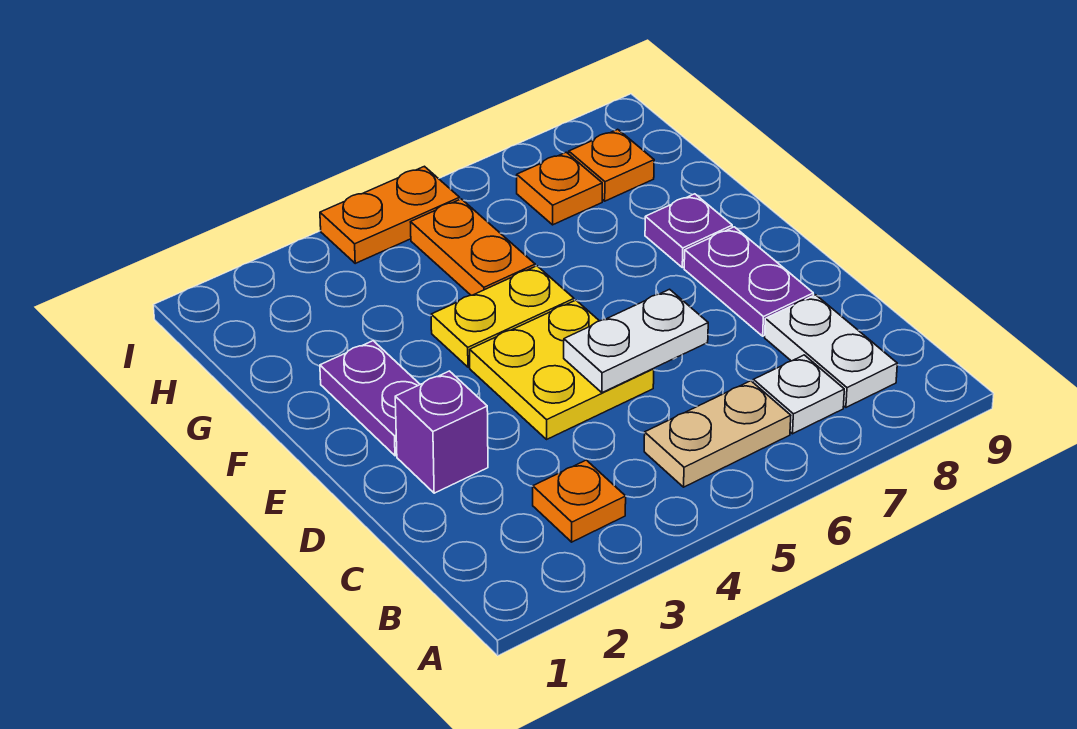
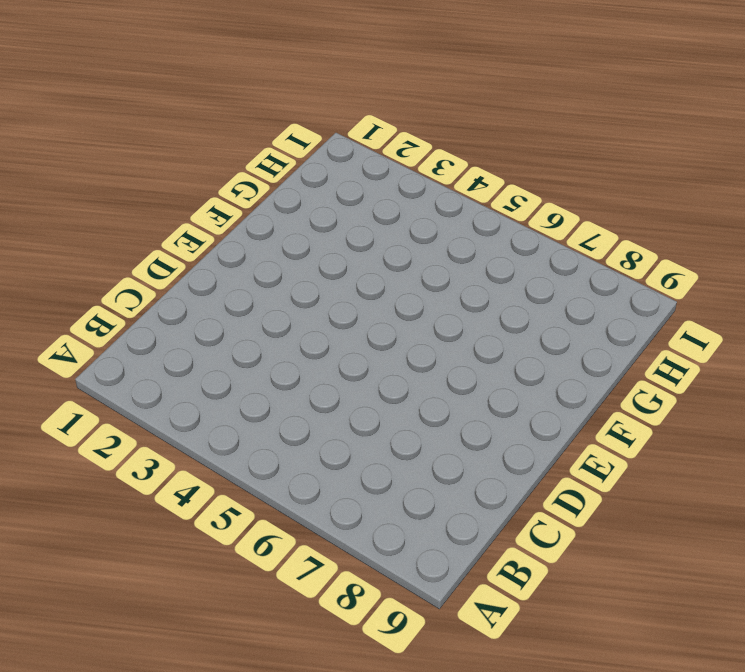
none -> orange 1x1 plate [533,460,626,542]
none -> tan 1x2 plate [644,381,791,487]
none -> white 1x1 plate [753,355,844,434]

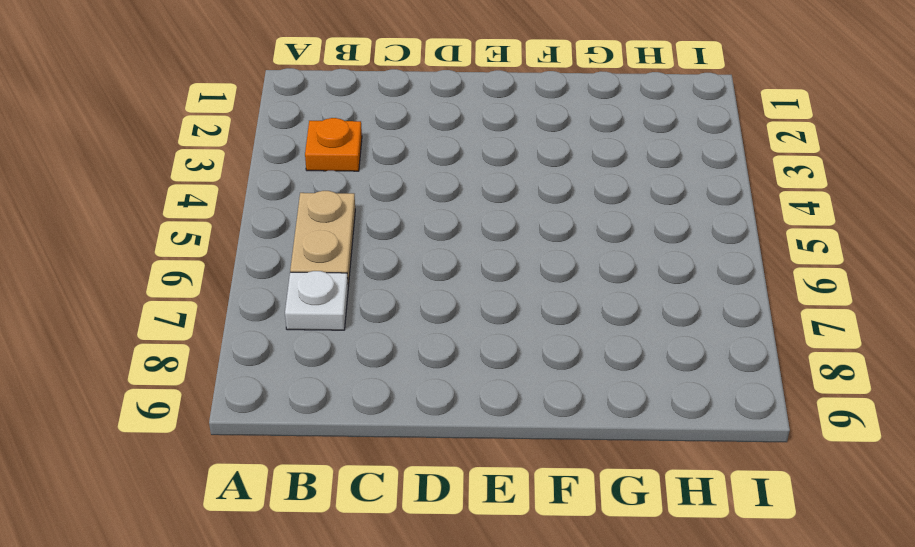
none -> white 1x2 plate [765,295,897,407]
none -> purple 1x1 brick [395,371,488,493]
none -> yellow 2x2 plate [470,300,654,439]

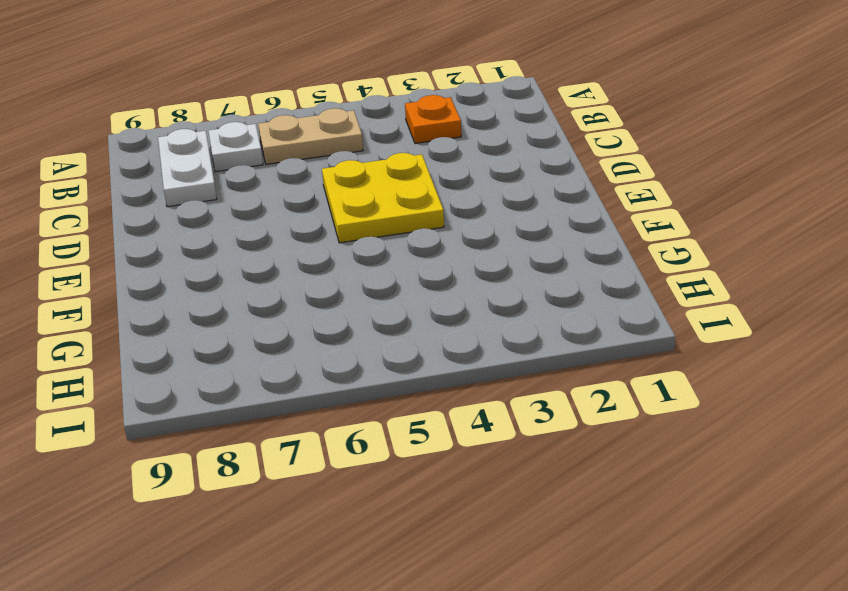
none -> purple 1x1 brick [395,371,488,493]
none -> purple 1x2 plate [684,227,813,336]
none -> purple 1x2 plate [320,341,420,456]

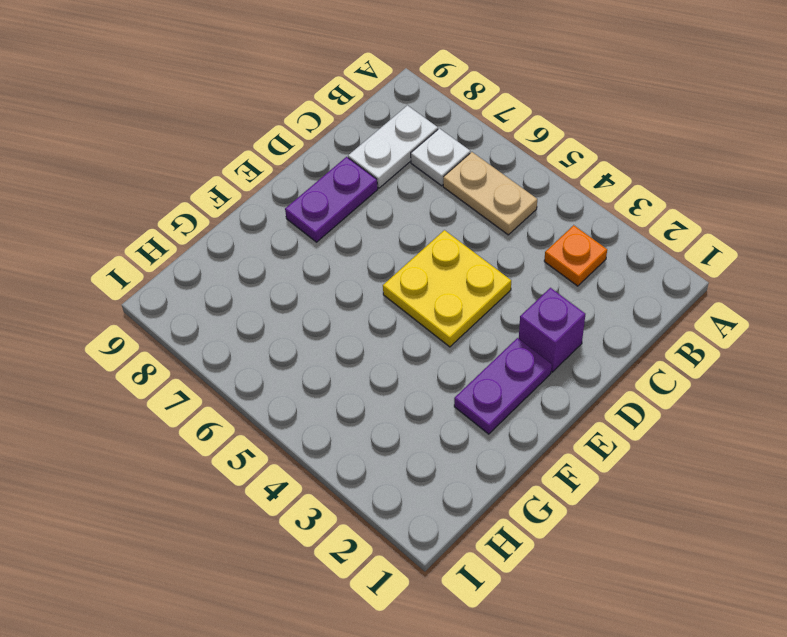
none -> yellow 1x2 plate [431,266,574,367]
none -> purple 1x1 plate [645,194,732,268]
none -> orange 1x2 plate [411,199,535,295]

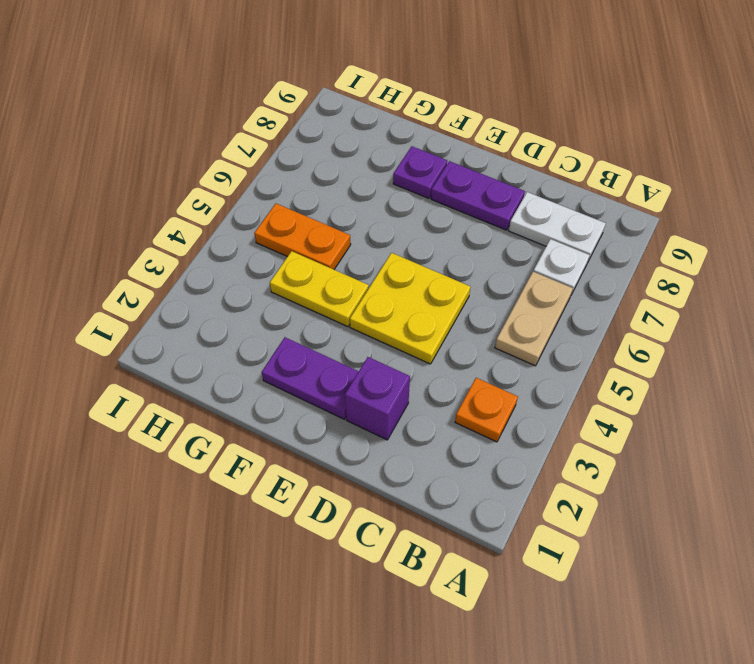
yellow 1x2 plate [270,251,369,327] -> yellow 1x2 plate turned to [431,266,574,367]
none -> orange 1x1 plate [517,152,602,225]
none -> orange 1x1 plate [569,129,654,201]
none -> orange 1x2 plate [320,166,460,263]

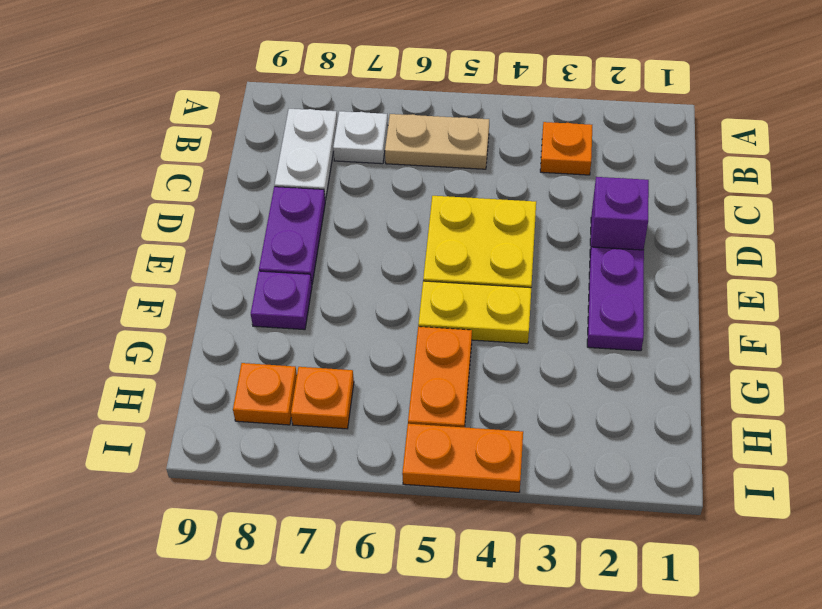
none -> white 1x2 plate [564,289,708,393]

